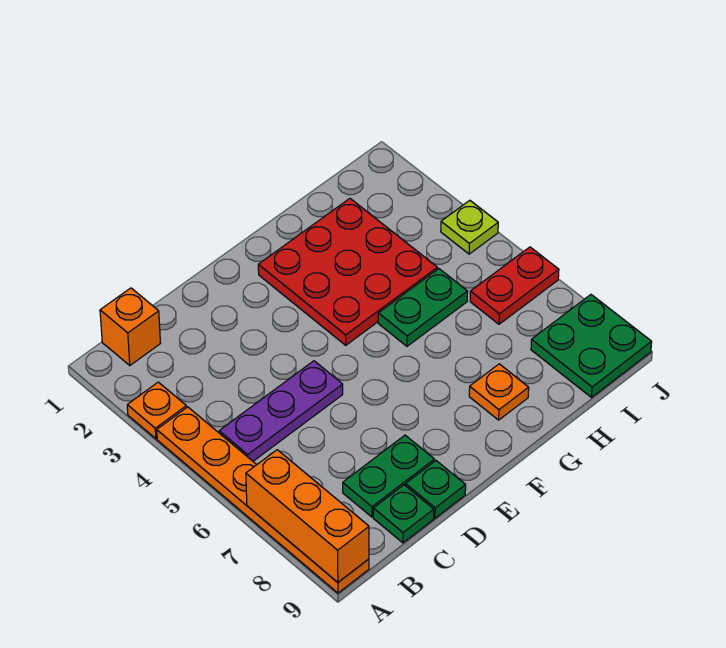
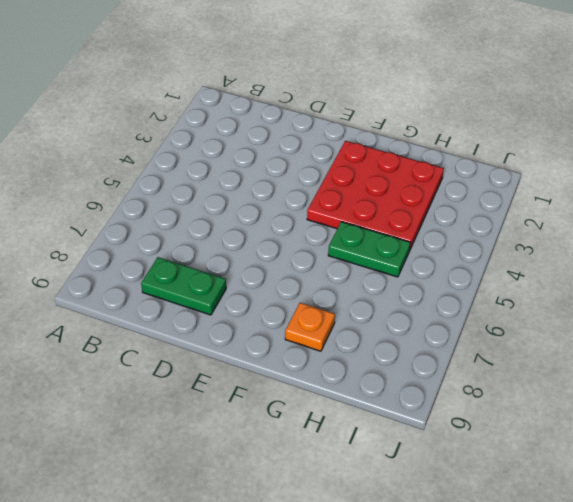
none -> orange 1x1 plate [127,382,186,439]
none -> orange 1x6 plate [157,407,369,593]
none -> orange 1x1 brick [100,288,161,365]

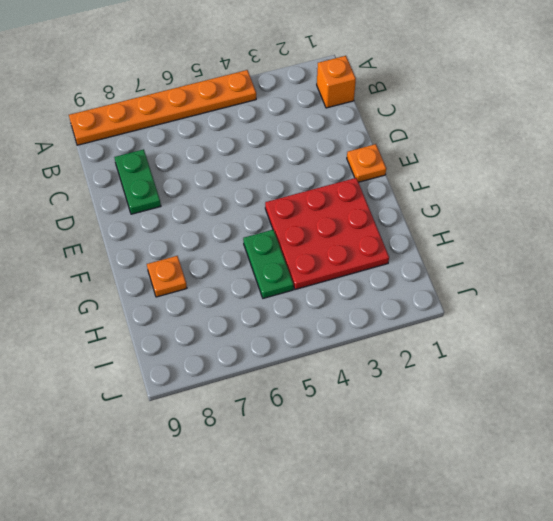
orange 1x1 plate [347,144,386,182] -> orange 1x1 plate moved to [127,382,186,439]
none -> purple 1x3 plate [219,361,343,461]
none -> green 1x1 plate [373,485,434,543]
none -> green 1x1 plate [406,461,466,518]

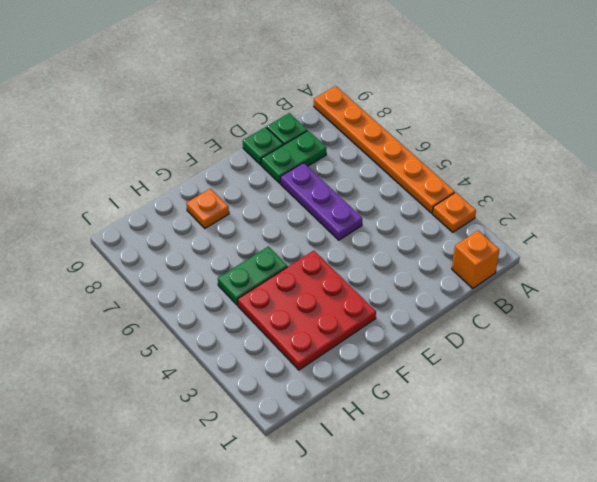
purple 1x3 plate [280,163,362,240] -> purple 1x3 plate turned to [219,361,343,461]
none -> red 1x2 plate [470,247,559,324]
none -> green 2x2 plate [531,295,652,397]
none -> lime 1x1 plate [441,200,498,254]

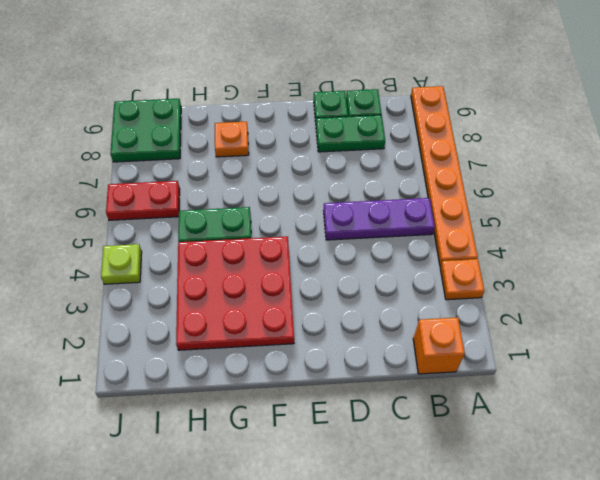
none -> orange 1x3 brick [246,450,369,582]

